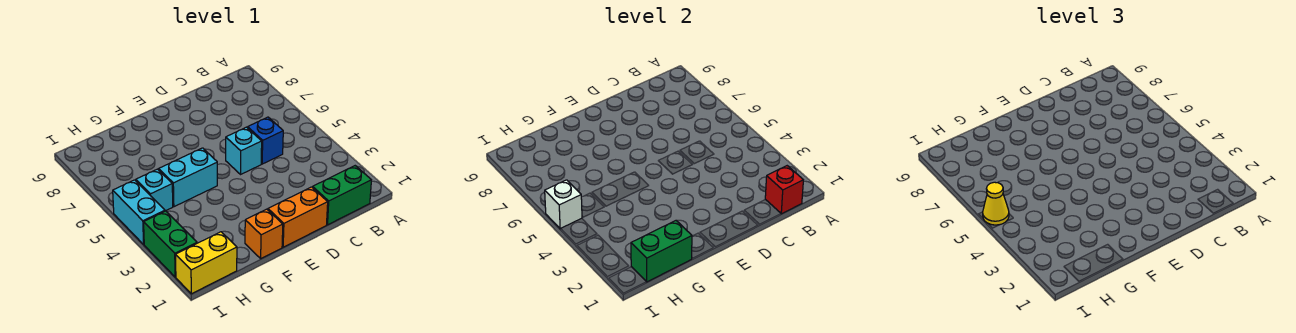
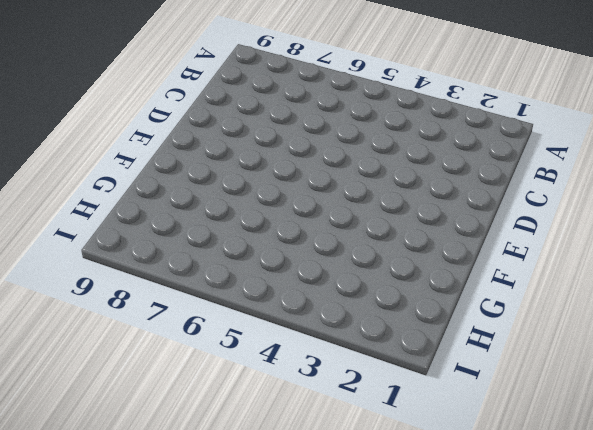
none -> green 1x2 brick [313,166,371,225]
none -> blue 1x1 brick [248,117,283,164]
none -> orange 1x2 brick [268,187,328,247]

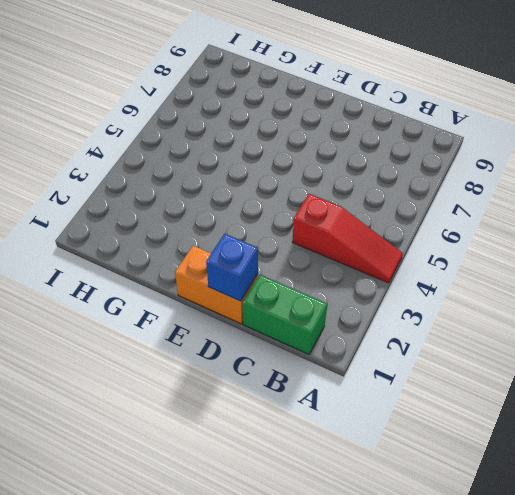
red 1x3 slope [292,194,403,283] -> none
blue 1x1 brick [206,233,258,301] -> blue 1x1 brick moved to [248,117,283,164]
none -> cyan 1x1 brick [226,127,262,175]
none -> orange 1x1 brick [245,209,283,258]
none -> cyan 1x2 brick [159,148,217,207]

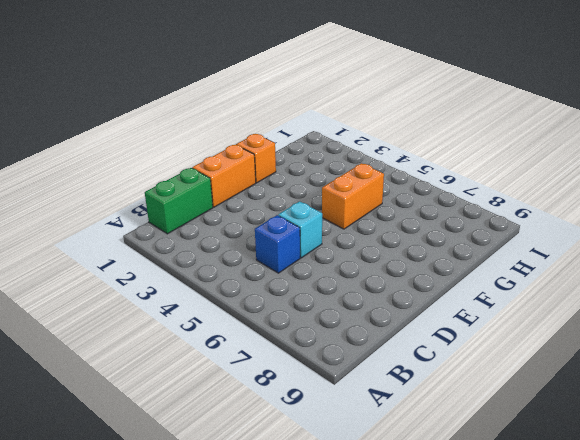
orange 1x2 brick [322,163,384,229] -> cyan 1x2 brick [159,148,217,207]
none -> yellow 1x2 brick [176,232,237,294]
none -> cyan 1x1 brick [136,169,173,211]
none -> green 1x2 brick [144,211,197,277]

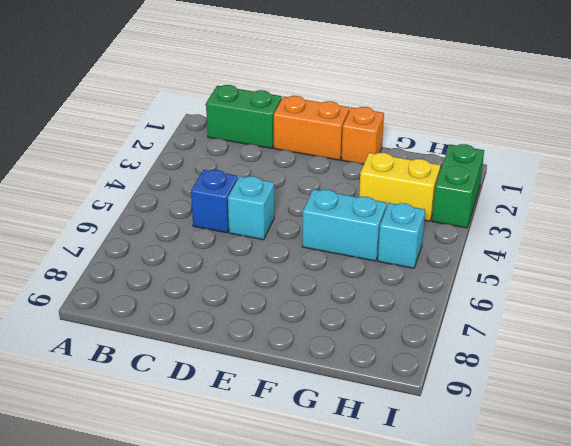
yellow 1x2 brick [359,153,440,221] -> yellow 1x2 brick moved to [176,232,237,294]
none -> cyan 1x2 brick [113,180,165,244]
none -> red 1x1 brick [765,166,803,214]
none -> green 1x2 brick [631,221,692,282]

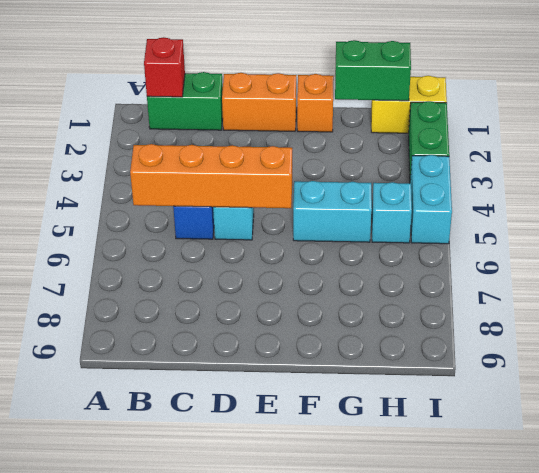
orange 1x4 brick [130,144,292,208] -> none
none -> white 1x1 brick [545,180,582,229]
none -> yellow 1x1 cone [983,182,1009,225]

